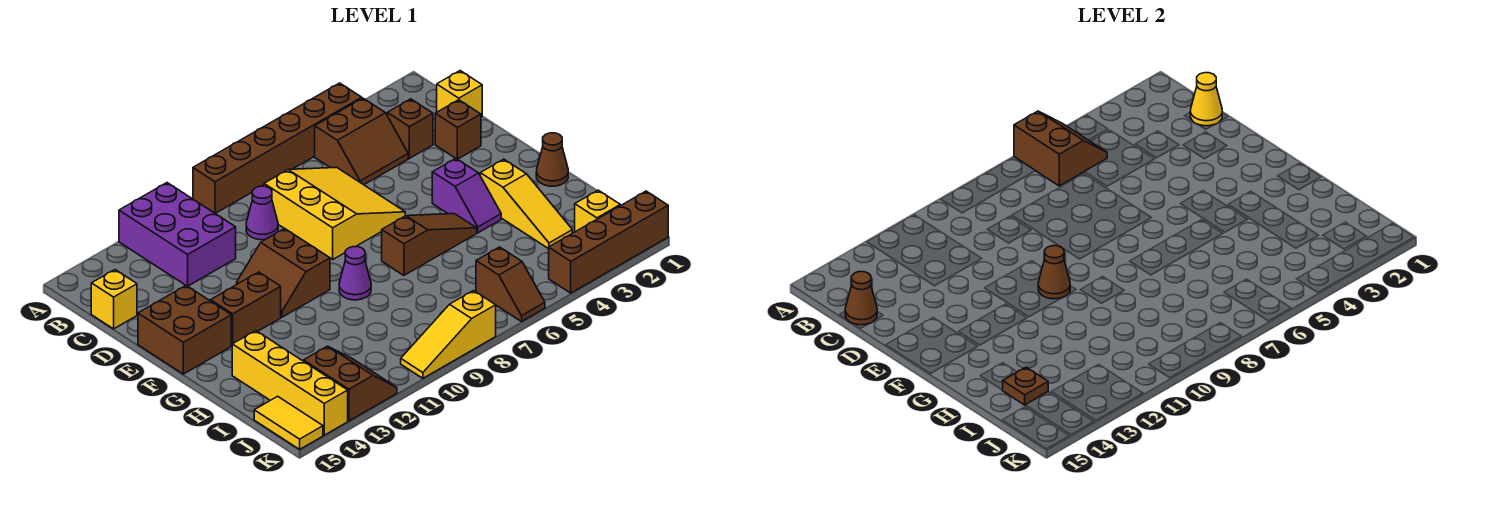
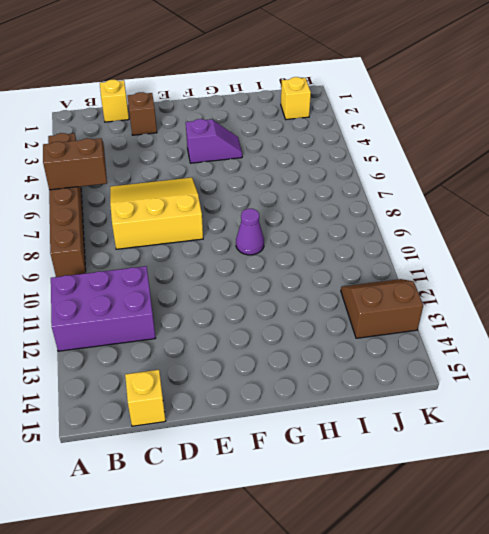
none -> brown 2x2 slope [315,98,408,185]
none -> brown 1x1 brick [387,99,433,158]
none -> purple 1x1 cone [246,186,278,240]

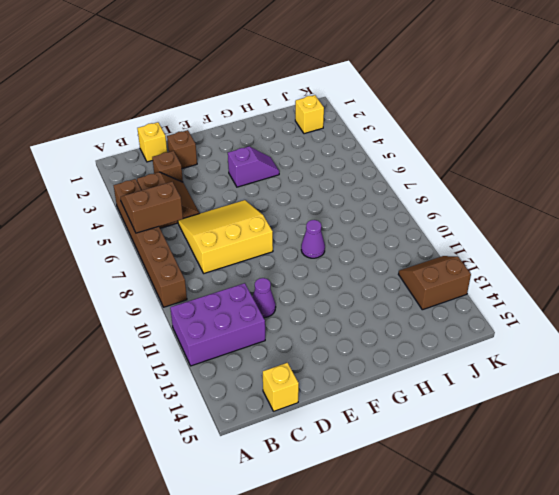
purple 1x1 cone [253,278,276,318] -> purple 1x1 cone moved to [246,186,278,240]
none -> brown 2x2 slope [237,229,330,317]
none -> brown 2x2 brick [138,286,231,374]
none -> brown 1x2 brick [211,272,281,345]

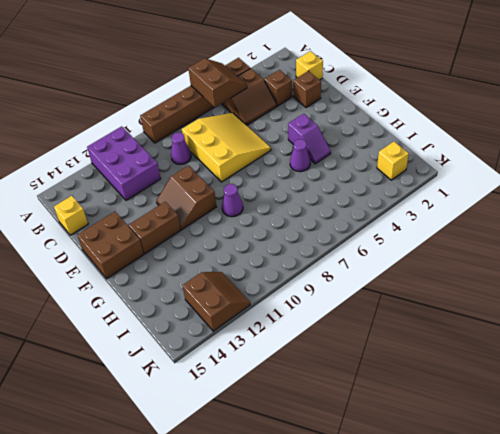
purple 1x1 cone [290,139,310,172] -> brown 1x3 slope [382,214,477,275]
none -> brown 1x1 cone [536,133,568,186]
none -> yellow 1x3 slope [480,159,572,249]
none -> yellow 1x4 brick [232,331,348,435]

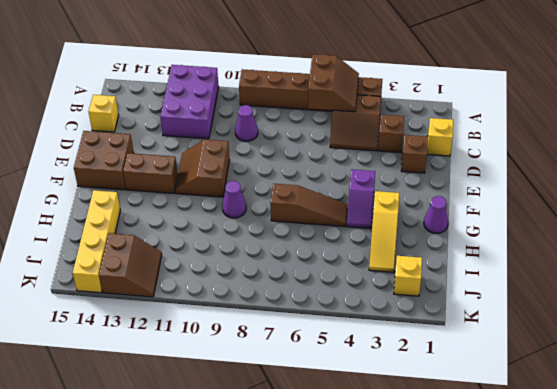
purple 1x1 cone [424,196,448,233] -> brown 1x1 cone [536,133,568,186]
none -> yellow 3x3 slope [264,167,405,259]
none -> brown 1x2 slope [476,247,545,322]
none -> yellow 1x2 tile [254,396,323,449]

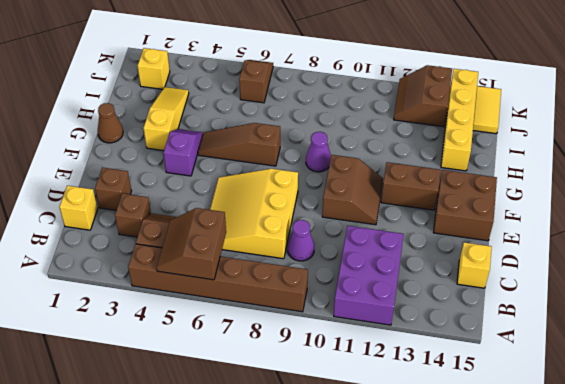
none -> brown 1x4 brick [549,191,668,293]
none -> yellow 1x3 slope [401,291,496,378]
none -> yellow 1x1 cone [1190,73,1222,126]

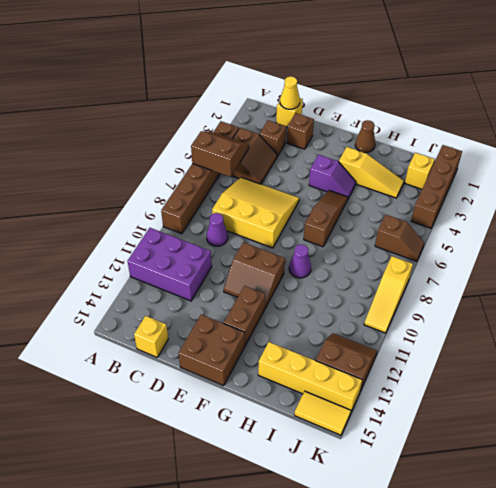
none -> brown 1x1 cone [845,272,877,325]
none -> brown 1x1 cone [1038,246,1070,299]
none -> brown 1x1 plate [1003,367,1048,405]

